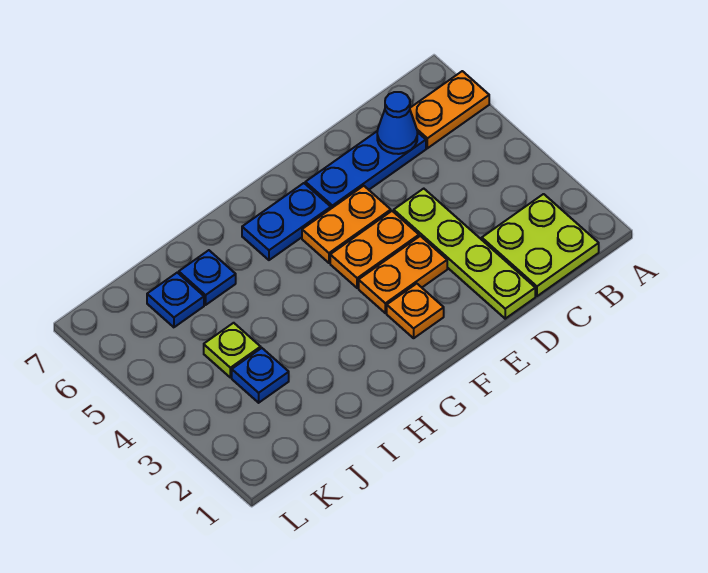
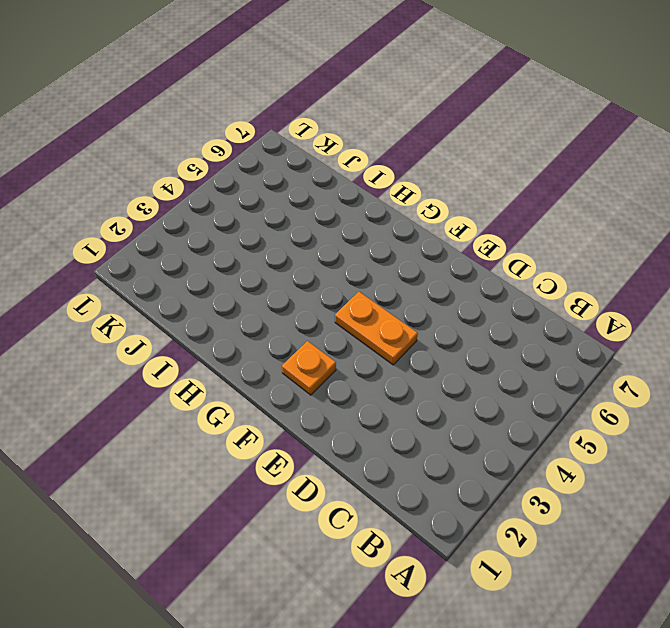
none -> orange 1x2 plate [410,71,489,148]
none -> lime 2x2 plate [482,194,599,296]
none -> blue 1x3 plate [305,131,426,208]

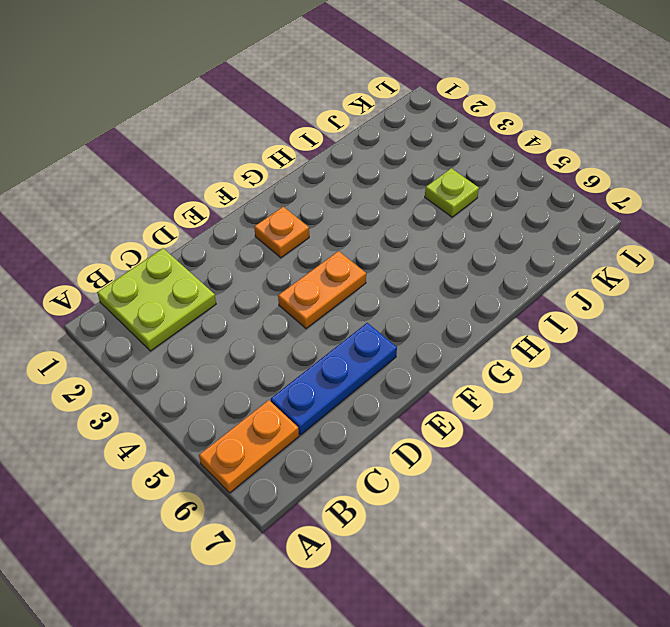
none -> lime 1x4 plate [394,189,535,319]
none -> orange 1x2 plate [359,236,447,313]
none -> orange 1x2 plate [302,186,391,263]

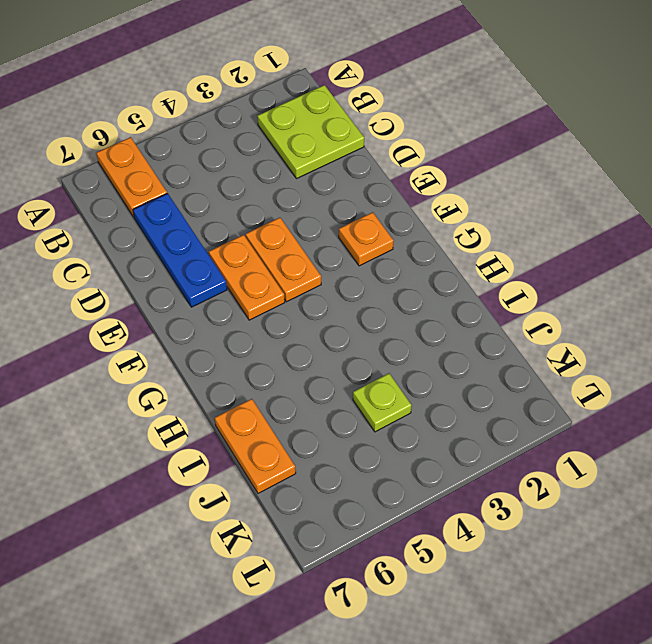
orange 1x2 plate [215,399,296,493] -> orange 1x2 plate moved to [359,236,447,313]
none -> lime 1x4 plate [394,189,535,319]
none -> blue 1x2 plate [242,183,331,260]
none -> blue 1x1 plate [179,250,236,305]

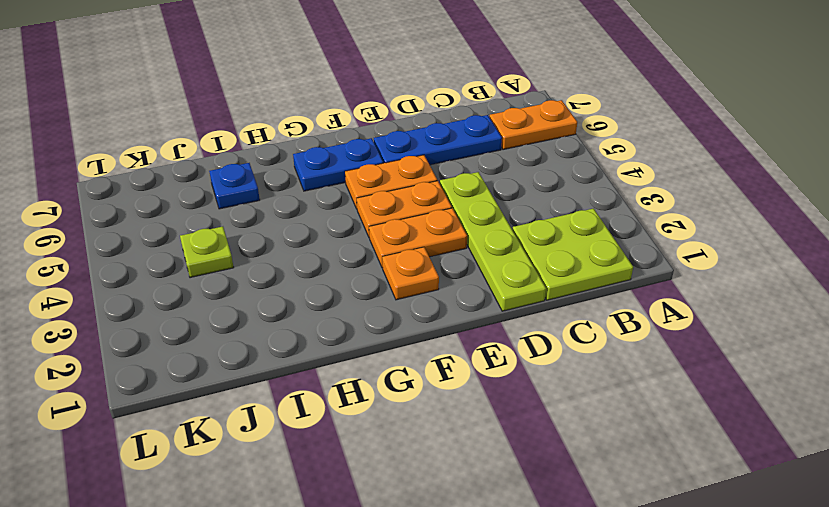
none -> blue 1x1 plate [232,348,289,403]
none -> blue 1x1 plate [147,273,204,327]
none -> blue 1x1 cone [377,92,417,154]

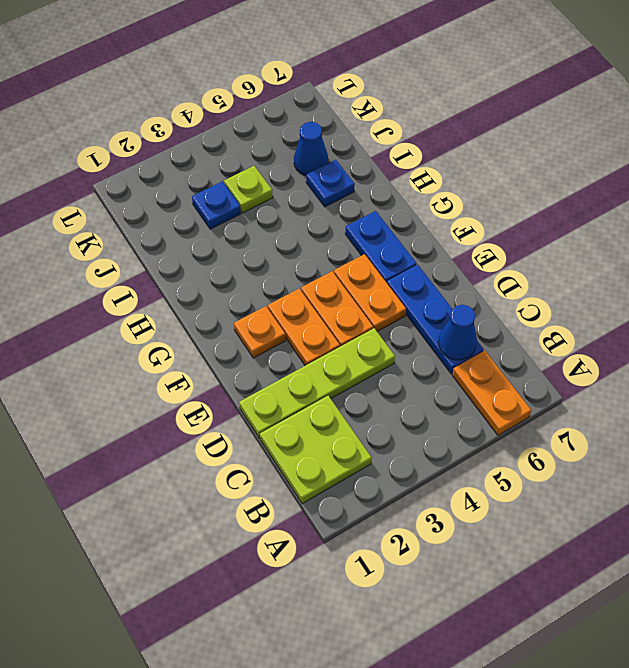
blue 1x1 cone [294,122,328,176] -> blue 1x1 plate [147,273,204,327]

